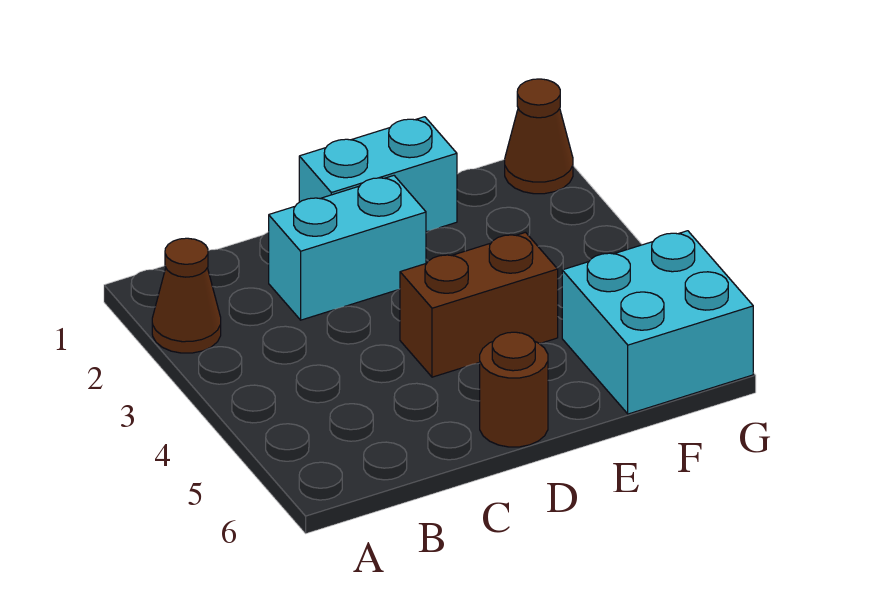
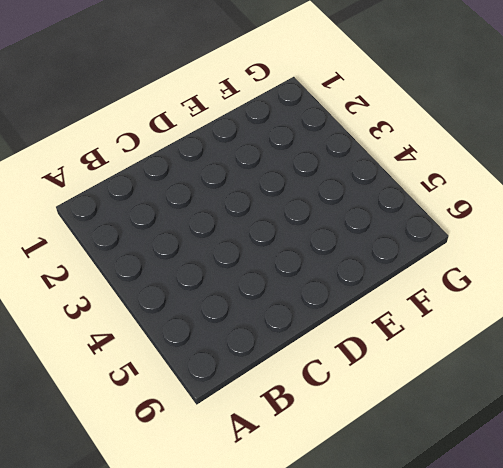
none -> brown 1x1 cone [152,238,221,353]
none -> cyan 1x2 brick [269,176,426,320]

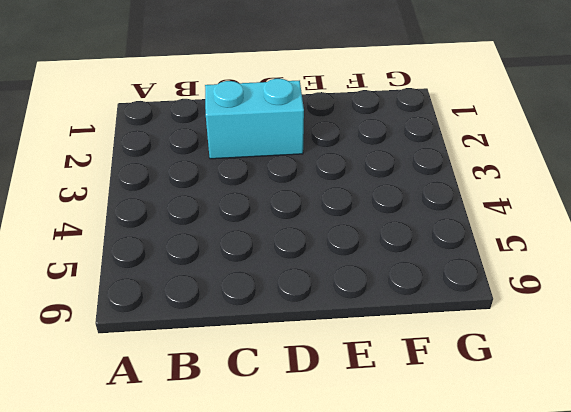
none -> brown 1x1 cone [152,238,221,353]
none -> cyan 1x2 brick [299,117,457,232]

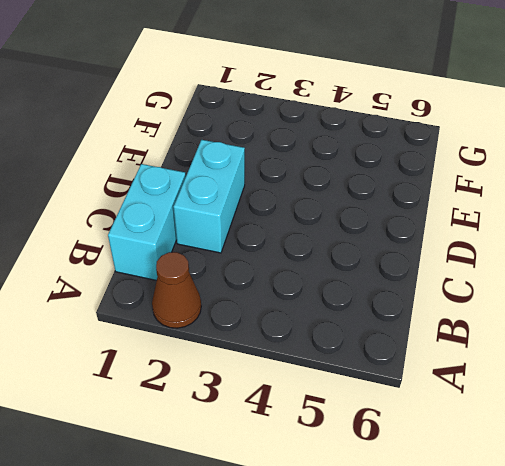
cyan 1x2 brick [108,164,186,280] -> cyan 1x2 brick moved to [299,117,457,232]
none -> brown 1x2 brick [400,232,558,377]
none -> brown 1x1 round brick [480,332,548,447]

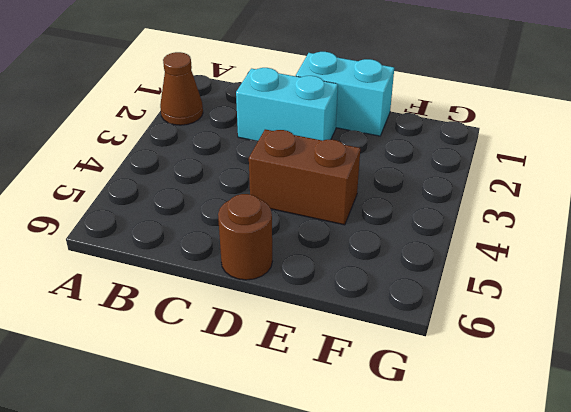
none -> cyan 2x2 brick [562,231,753,414]
none -> brown 1x1 cone [505,79,573,194]

